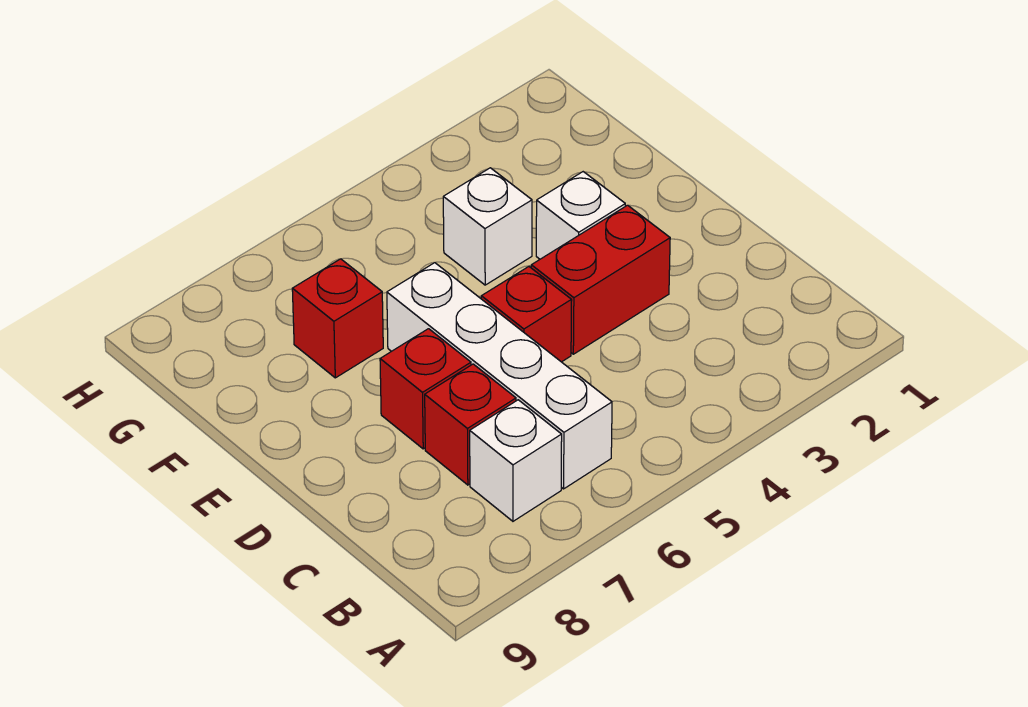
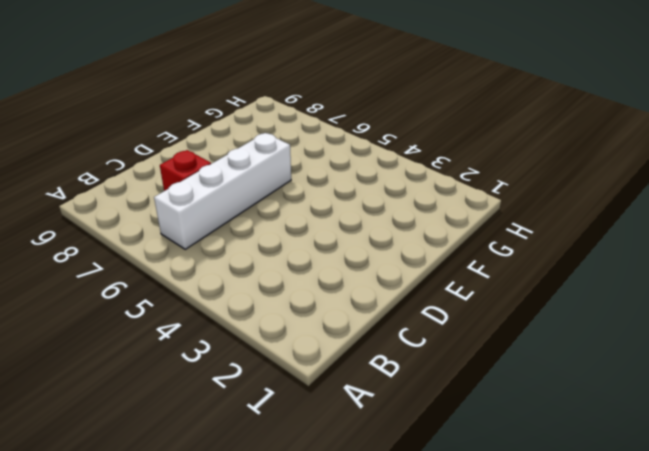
none -> white 1x1 brick [470,400,562,521]
none -> red 1x2 brick [531,205,670,354]

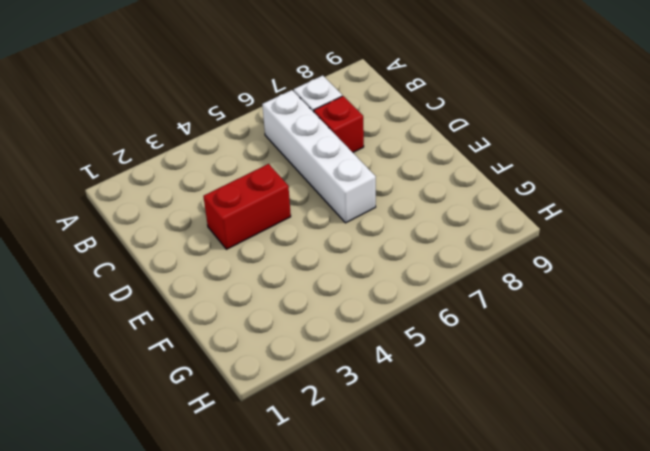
none -> red 1x1 brick [481,267,572,362]
none -> red 1x1 brick [380,329,471,449]

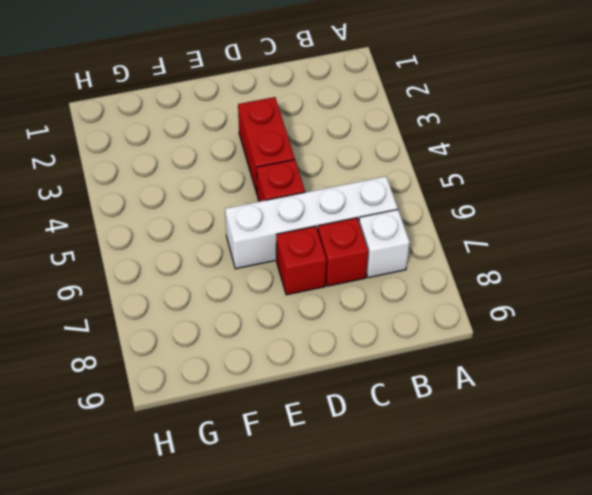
none -> white 1x1 brick [536,172,625,259]
none -> white 1x1 brick [443,168,532,285]

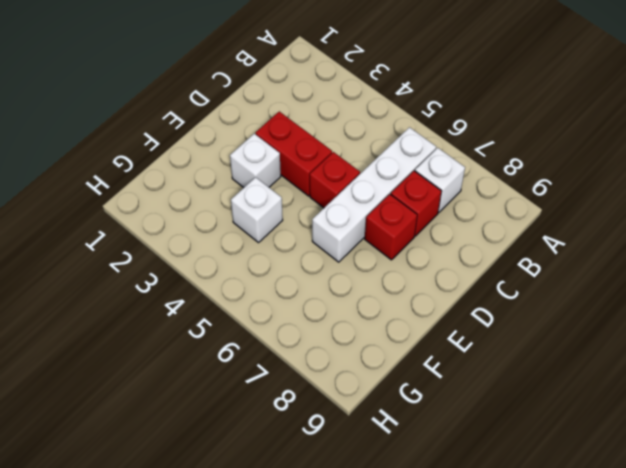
none -> red 1x1 brick [292,259,383,378]

